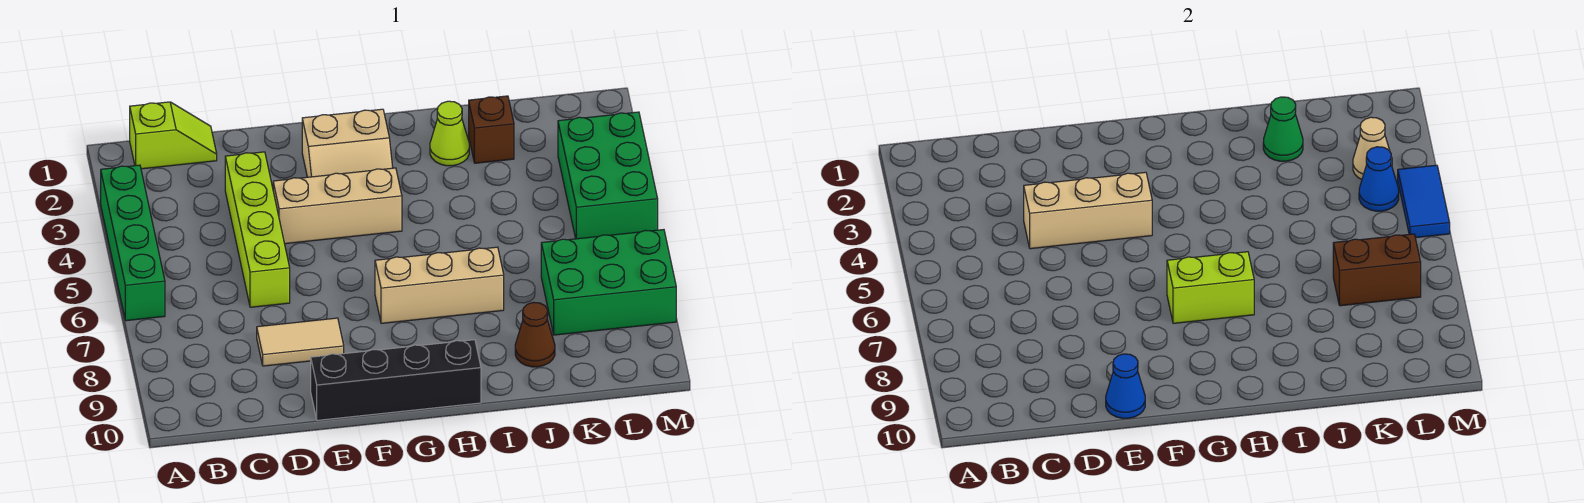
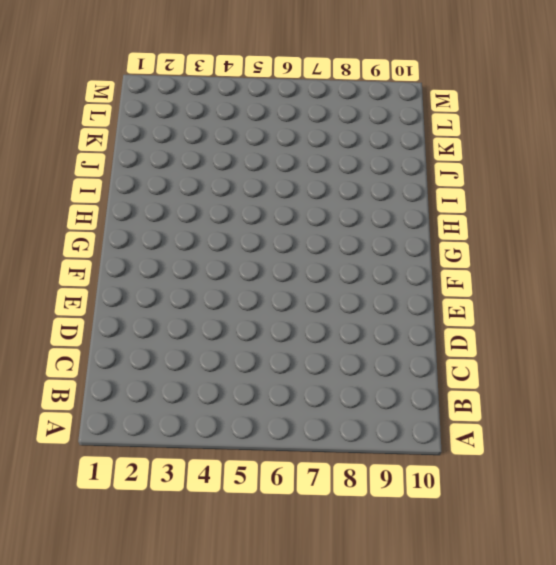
none -> green 1x4 brick [101,165,165,321]
none -> lime 1x2 slope [130,102,217,169]
none -> lime 1x4 brick [225,152,290,307]

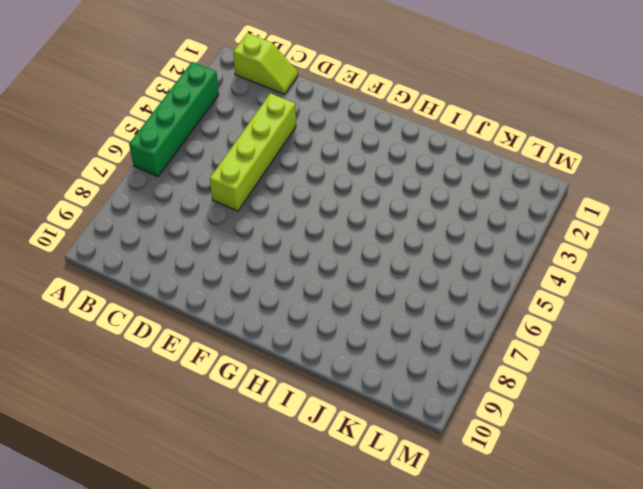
none -> tan 1x2 tile [257,318,344,366]
none -> tan 1x3 brick [273,168,402,244]
none -> black 1x4 brick [311,340,481,420]

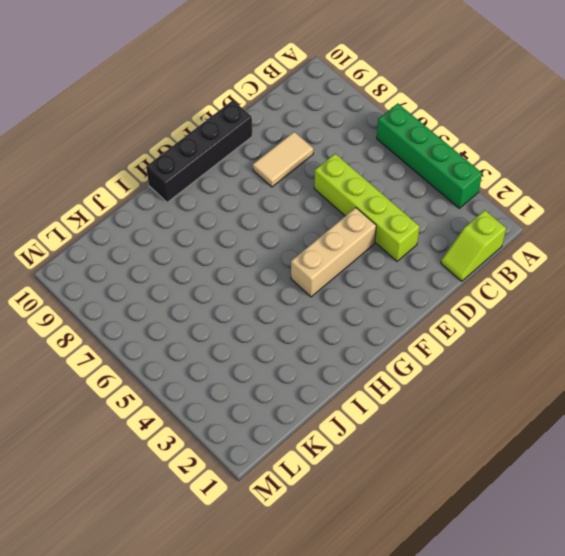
none -> tan 2x2 slope [302,109,393,177]
none -> tan 1x3 brick [375,247,504,323]
none -> lime 1x1 cone [430,101,469,166]

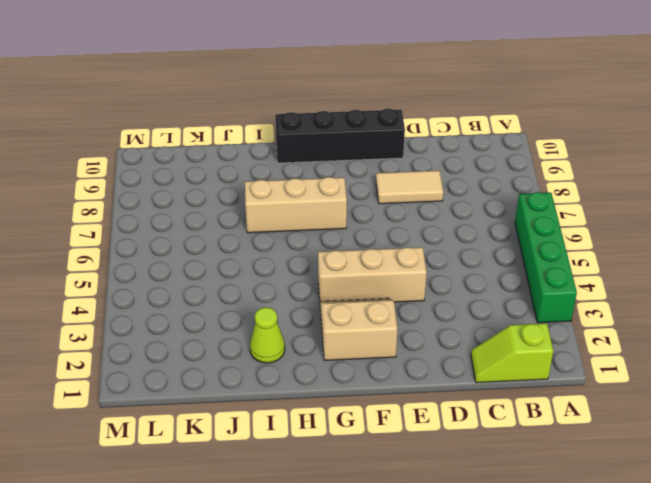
none -> lime 1x4 brick [225,152,290,307]
none -> brown 1x1 brick [469,96,514,163]
none -> brown 1x1 cone [515,302,555,367]

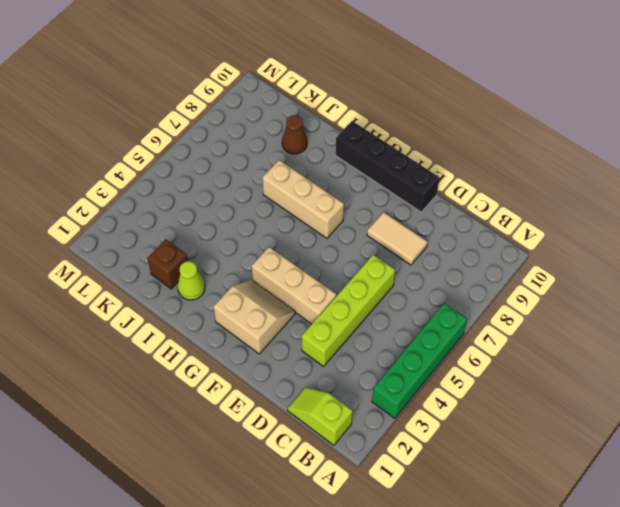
none -> green 2x3 brick [541,230,676,335]
none -> green 2x3 brick [558,112,658,239]
none -> tan 1x3 brick [1024,172,1152,249]

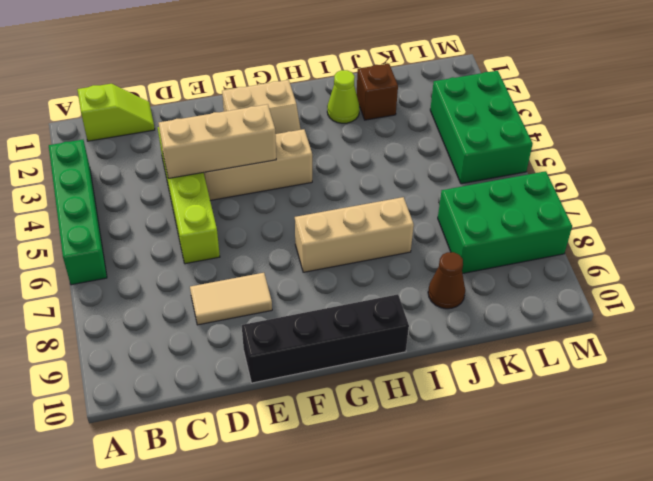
none -> blue 1x1 cone [1106,354,1145,418]
none -> lime 1x2 brick [1167,252,1254,323]
none -> green 1x1 cone [1263,97,1303,161]

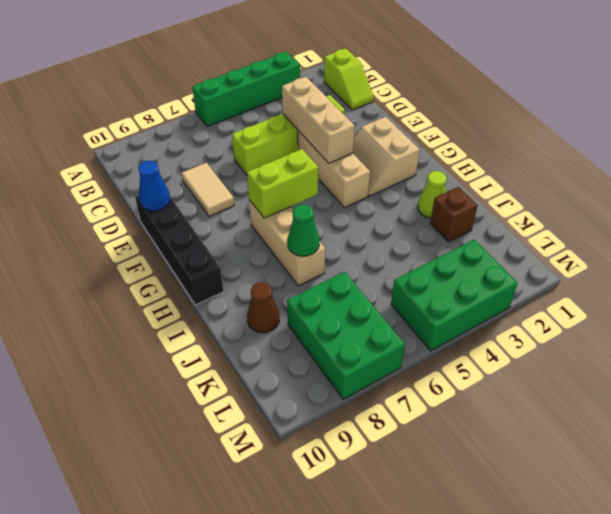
lime 1x2 brick [247,149,318,218] -> lime 1x2 brick turned to [1167,252,1254,323]
green 1x1 cone [287,204,319,256] -> green 1x1 cone moved to [1263,97,1303,161]
none -> brown 1x2 brick [1333,234,1421,306]
none -> tan 1x1 cone [1353,117,1392,179]
none -> blue 1x1 cone [1359,147,1399,211]

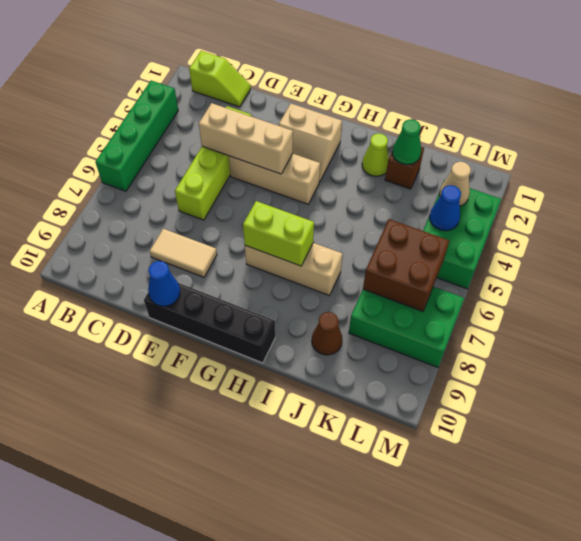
brown 2x2 brick [363,219,449,311] -> brown 1x2 brick [1333,234,1421,306]
none -> blue 1x2 tile [1398,165,1450,238]

